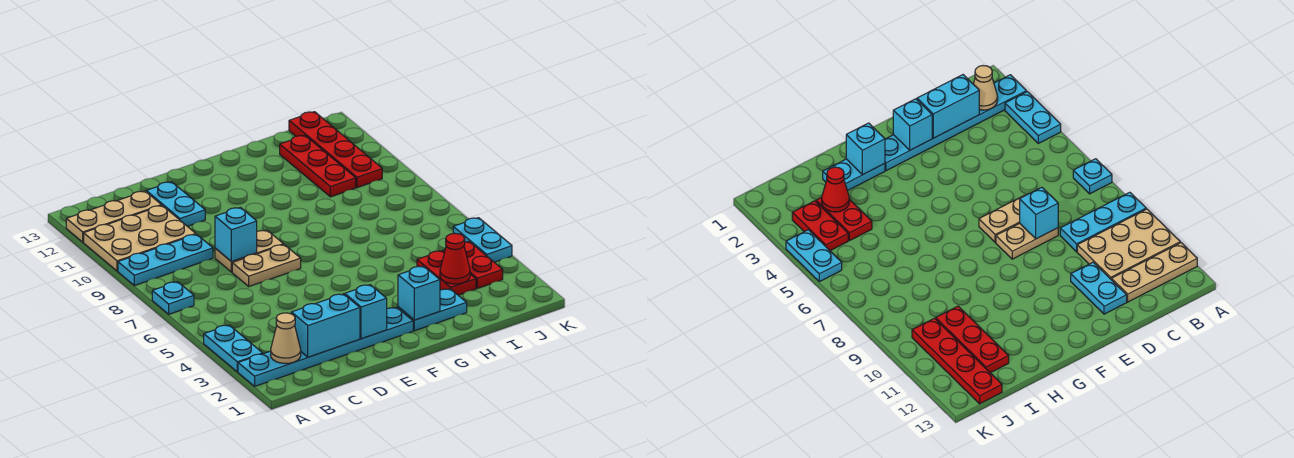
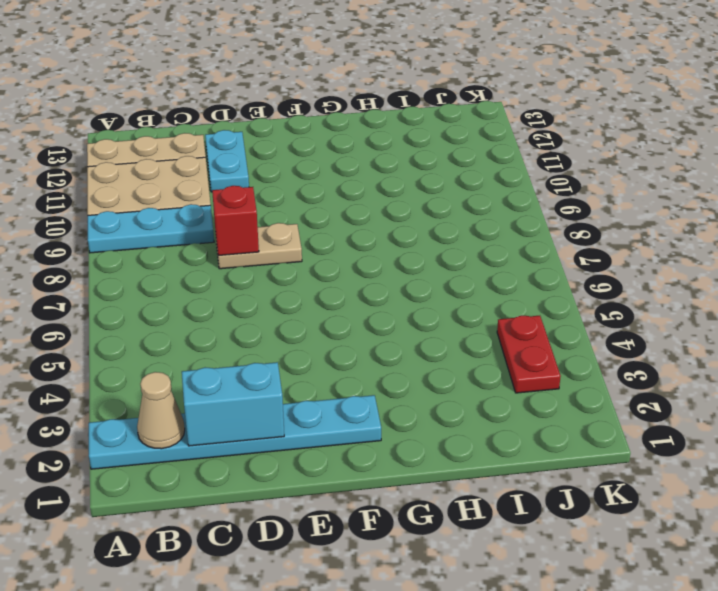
red 1x1 brick [212,186,259,256] -> cyan 1x1 brick [215,207,257,262]
none -> cyan 1x2 plate [204,325,263,372]
none -> cyan 1x1 plate [152,282,194,314]
none -> tan 1x2 plate [232,245,301,286]

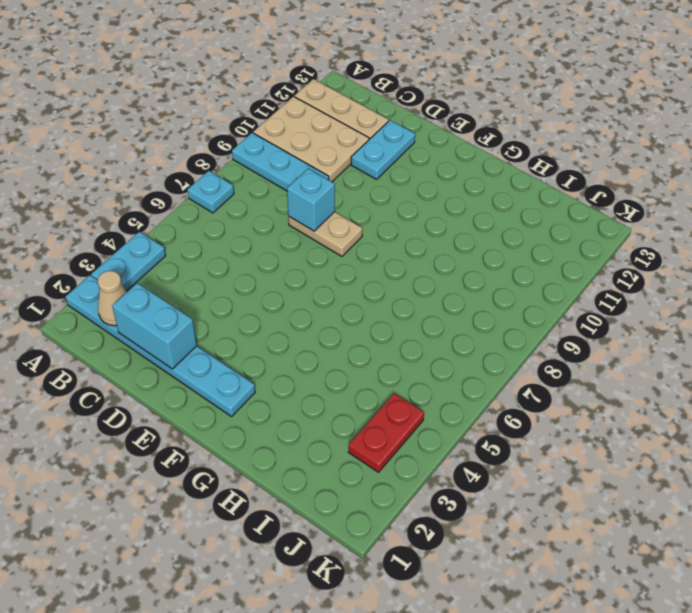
none -> tan 1x2 plate [232,245,301,286]
none -> cyan 1x2 plate [398,289,467,331]
none -> red 1x2 plate [417,251,476,295]

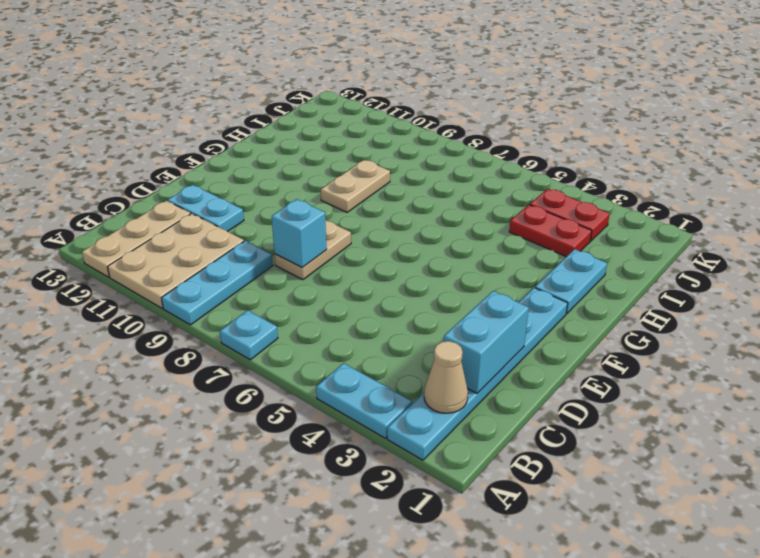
tan 1x2 plate [321,160,390,212] -> tan 1x2 plate moved to [232,245,301,286]
none -> red 1x3 plate [280,135,356,197]
none -> red 1x4 plate [289,112,382,188]
none -> cyan 1x2 plate [453,218,512,262]

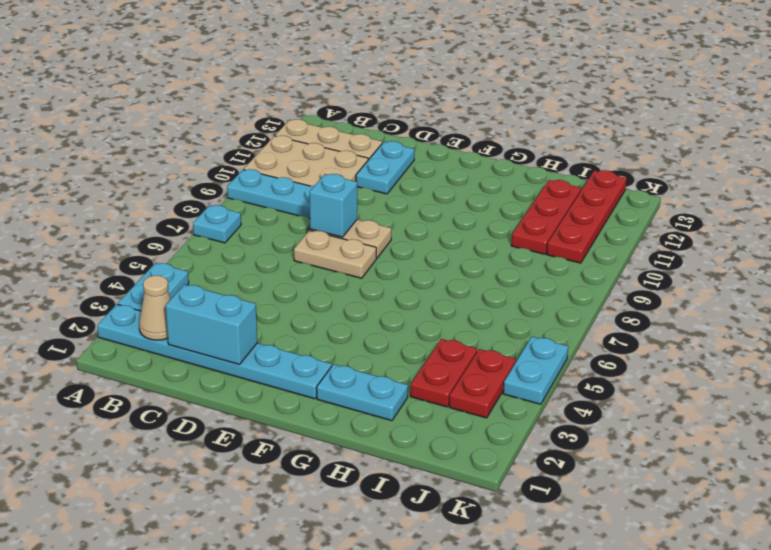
none -> cyan 1x1 brick [345,285,387,339]
none -> cyan 1x1 brick [398,266,440,320]
none -> red 1x1 cone [440,233,470,284]

